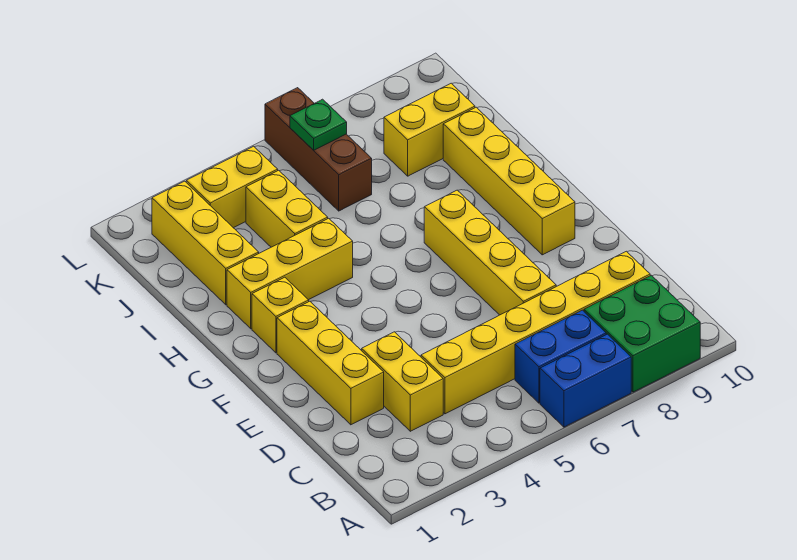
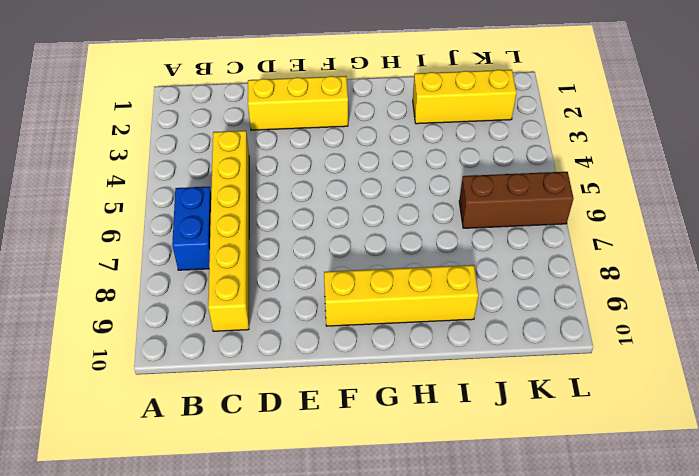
none -> blue 1x2 brick [540,334,631,427]
none -> green 2x2 brick [584,275,700,392]
none -> yellow 1x2 brick [362,332,443,431]

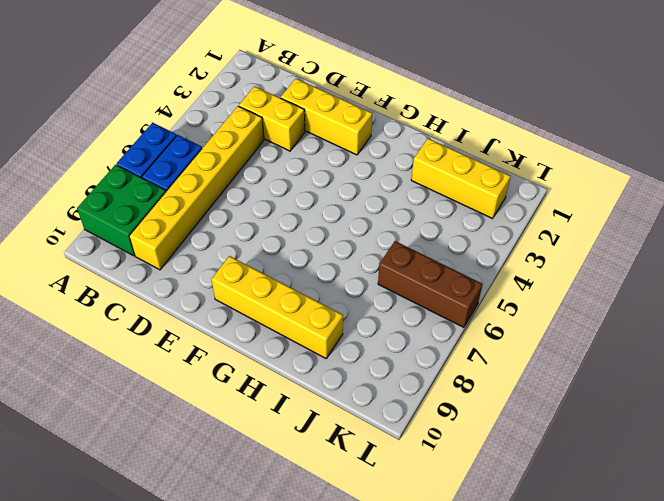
none -> yellow 1x4 brick [424,190,556,315]
none -> yellow 1x1 brick [252,277,309,353]
none -> yellow 1x3 brick [227,218,353,329]

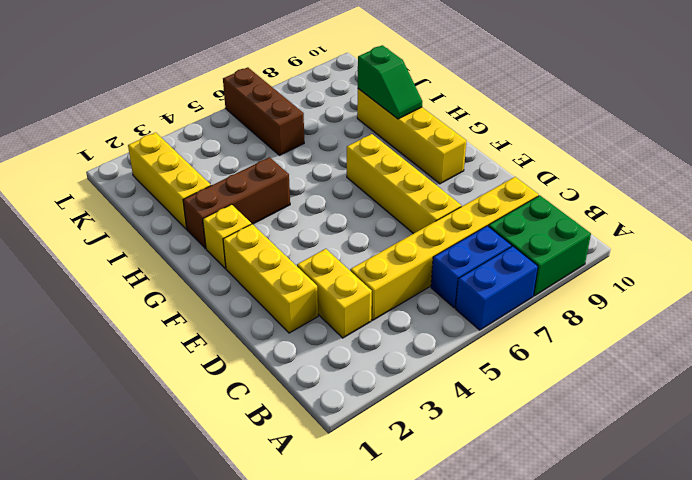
brown 1x3 brick [183,157,290,248] -> yellow 1x3 brick [227,218,353,329]
green 1x2 slope [358,45,422,119] -> none
none -> yellow 1x2 brick [246,170,328,247]
none -> yellow 1x2 brick [384,83,475,176]
none -> yellow 1x2 brick [186,146,278,228]

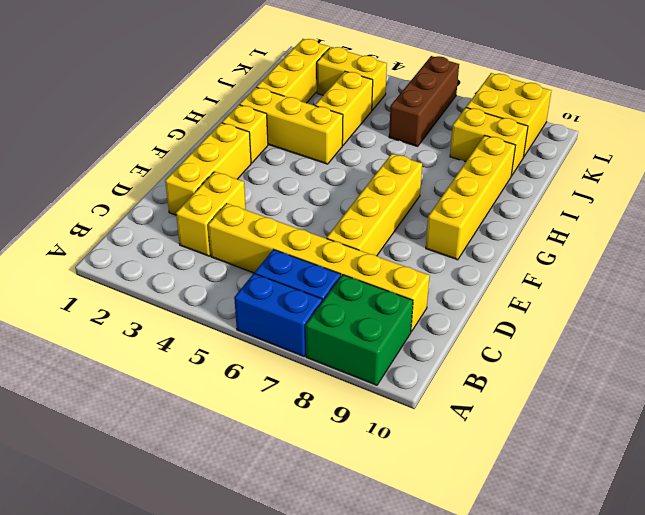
yellow 2x2 brick [466,73,551,156] -> none
none -> green 1x1 plate [290,99,347,150]

